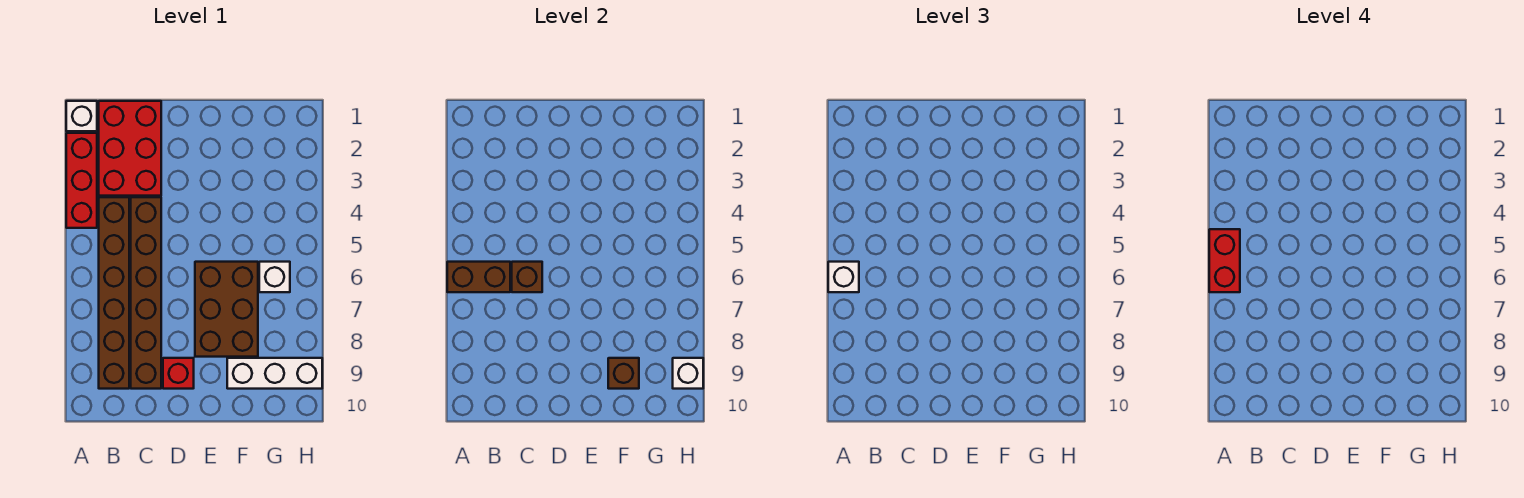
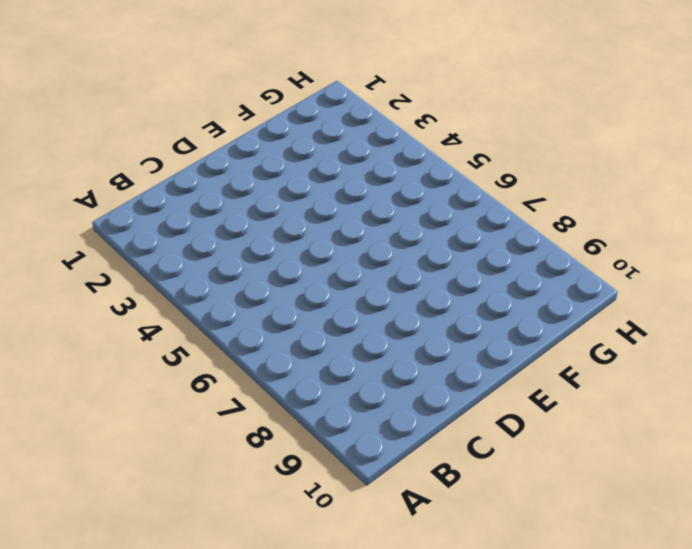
none -> white 1x1 brick [66,101,97,131]
none -> red 1x3 brick [66,133,97,228]
none -> red 2x3 brick [99,101,161,196]

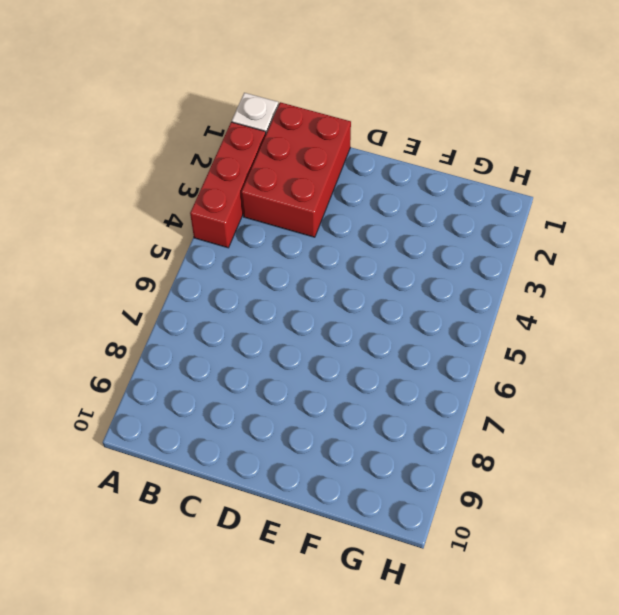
none -> brown 1x6 brick [99,197,129,389]
none -> brown 1x6 brick [131,197,161,389]
none -> red 1x1 brick [163,358,194,389]

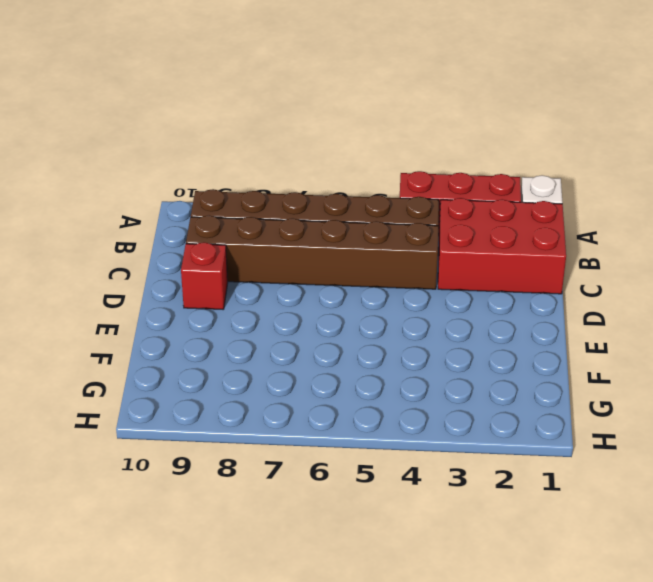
none -> brown 2x3 brick [195,262,258,357]
none -> white 1x3 brick [227,358,322,389]
none -> white 1x1 brick [259,262,290,292]

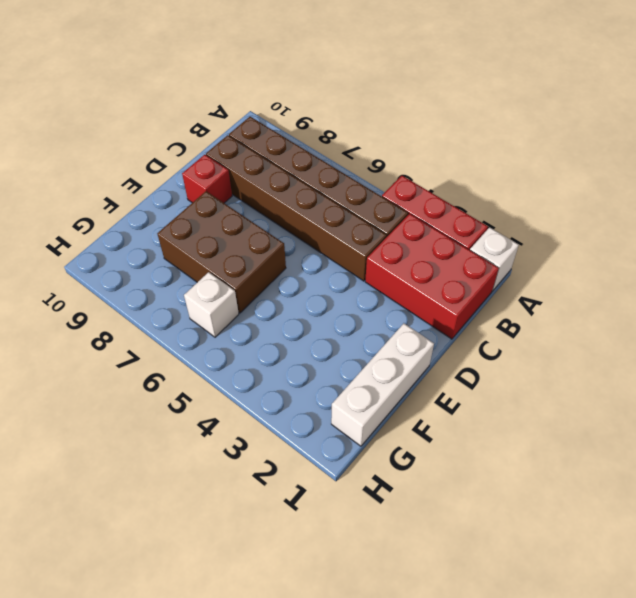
white 1x3 brick [331,323,434,446] -> white 1x3 brick moved to [227,358,322,389]
none -> brown 1x2 brick [447,262,510,292]
none -> brown 1x1 brick [512,262,542,292]
none -> brown 1x1 brick [608,358,639,389]

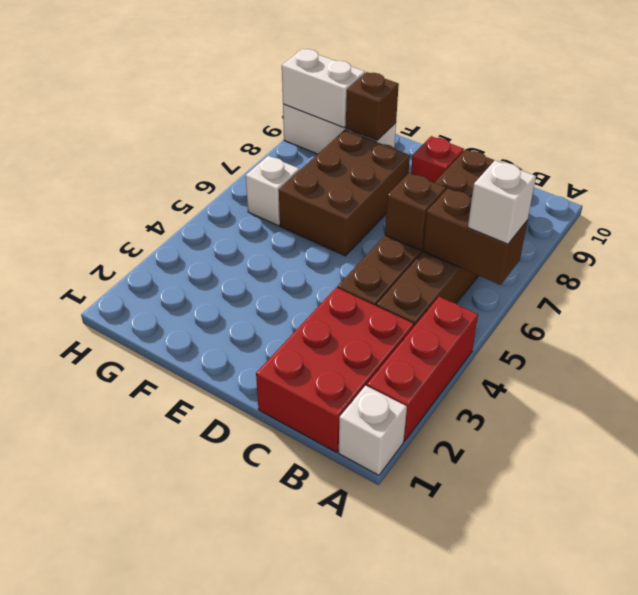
white 1x2 brick [282,49,365,127] -> white 1x1 brick [673,358,703,389]
none -> red 1x2 brick [1209,229,1240,292]

